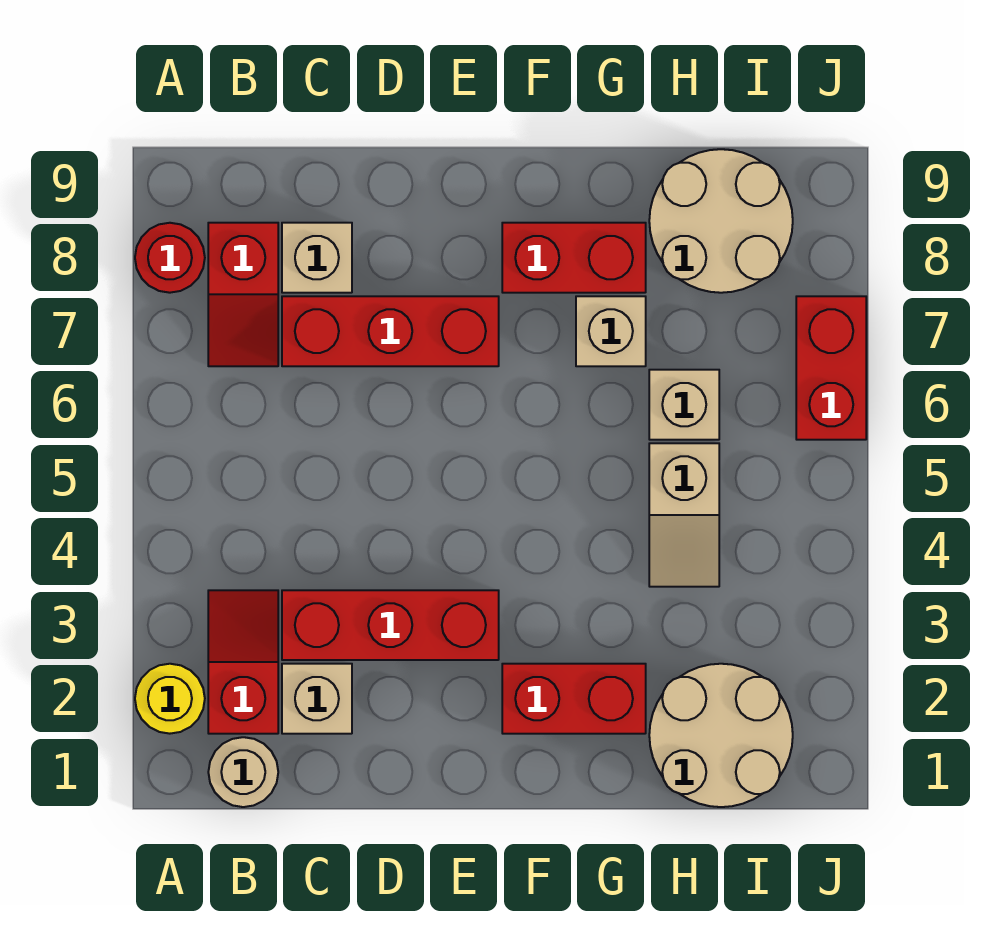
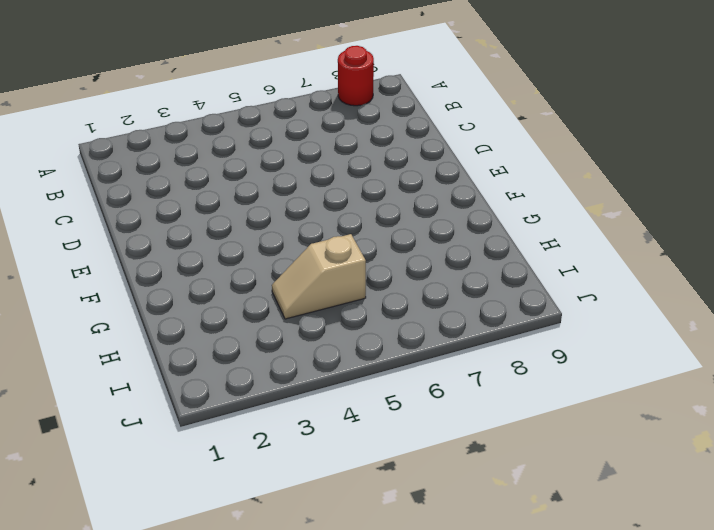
none -> yellow 1x1 round brick [135,664,205,734]
none -> tan 1x1 round brick [208,737,278,807]
none -> red 1x2 slope [208,590,278,734]

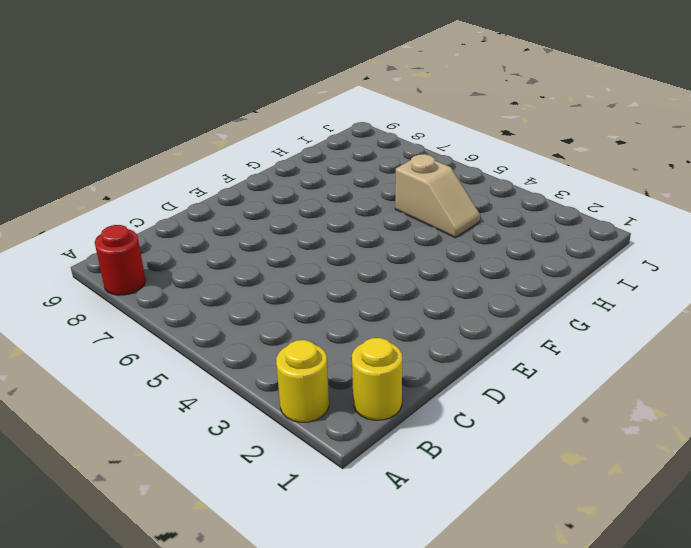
yellow 1x1 round brick [352,338,402,420] -> tan 1x1 round brick [208,737,278,807]
none -> red 1x2 slope [208,590,278,734]
none -> red 1x2 slope [208,223,278,366]
none -> tan 1x1 brick [282,664,352,734]

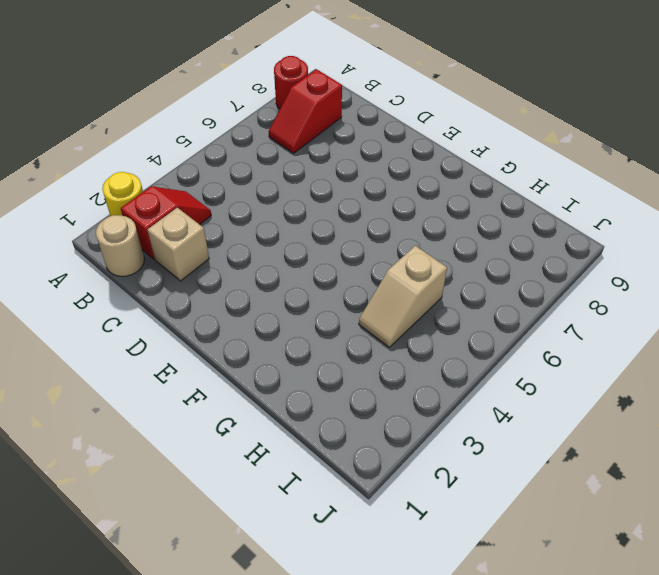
none -> red 1x3 brick [282,590,499,660]
none -> red 1x3 brick [282,296,499,366]
none -> tan 1x1 brick [282,223,352,293]

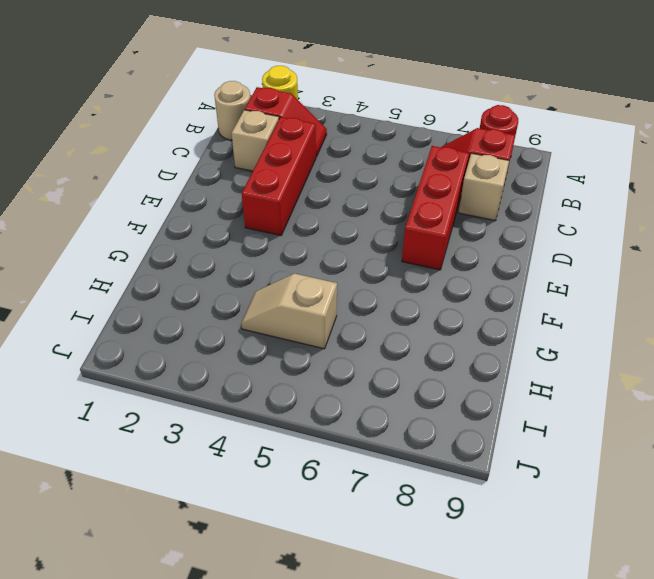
none -> red 1x2 brick [502,664,646,734]
none -> red 1x2 brick [502,223,646,293]
none -> tan 1x1 brick [576,296,646,366]

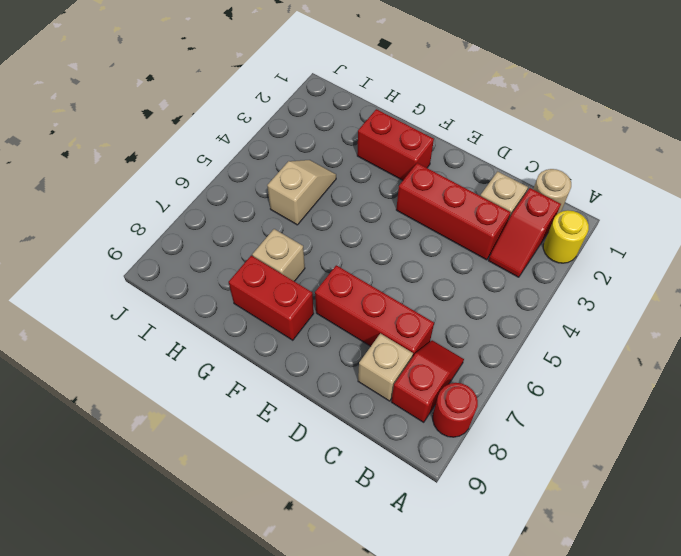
none -> tan 2x2 round brick [649,664,793,807]
none -> tan 1x1 brick [649,370,719,440]
none -> tan 2x2 round brick [649,149,793,293]

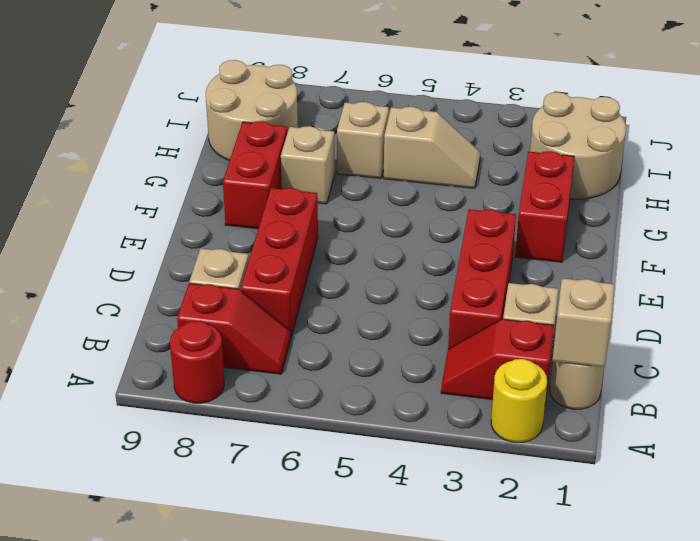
tan 1x1 brick [553,278,614,367] -> none
none -> red 1x2 brick [796,296,866,440]

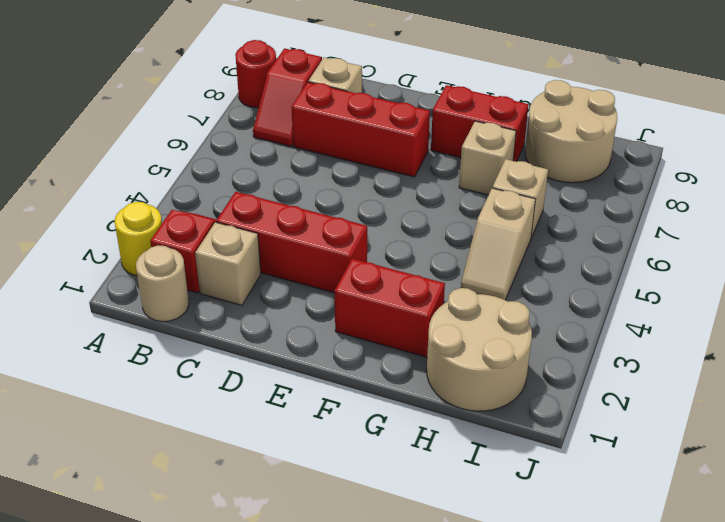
none -> red 1x2 brick [796,296,866,440]

